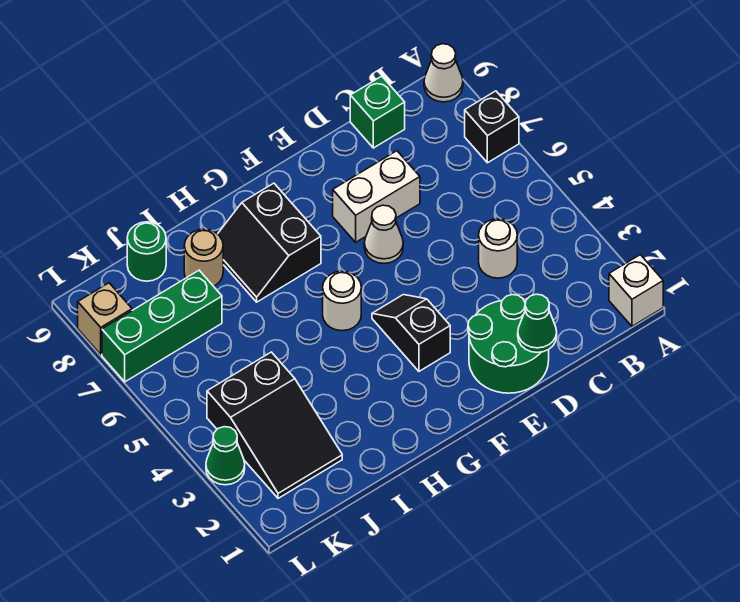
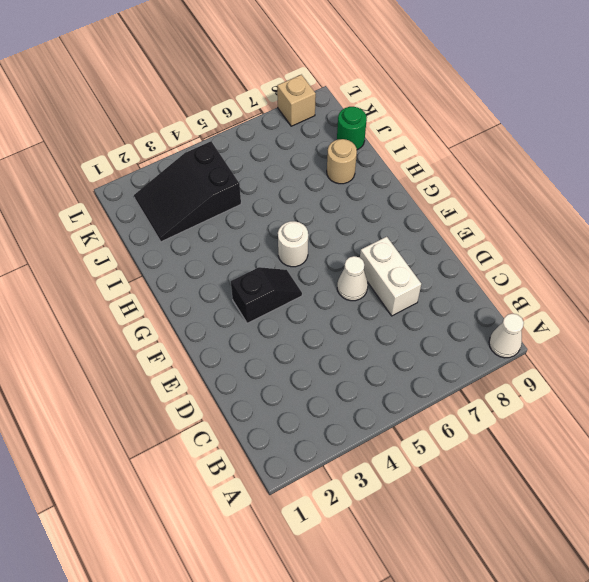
none -> white 1x1 brick [609,255,663,326]
none -> black 1x1 brick [465,91,519,163]
none -> white 1x1 round brick [479,219,517,278]

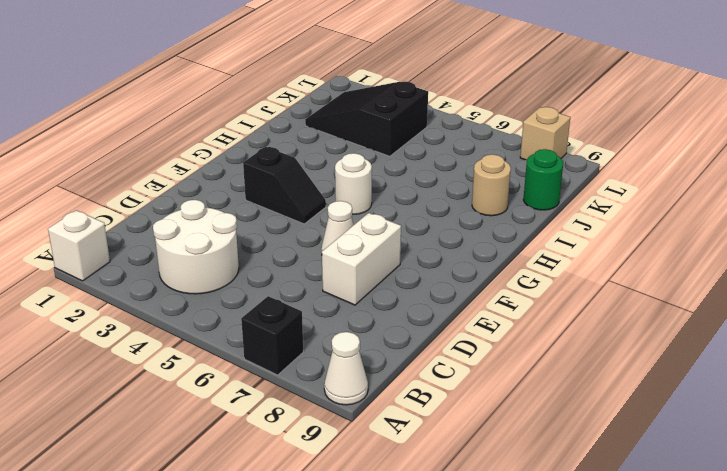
white 2x2 round brick [153,200,239,294] -> white 1x1 round brick [479,219,517,278]
none -> green 1x1 brick [350,76,405,148]
none -> green 2x2 round brick [468,295,549,393]
none -> black 2x2 slope [218,183,321,302]

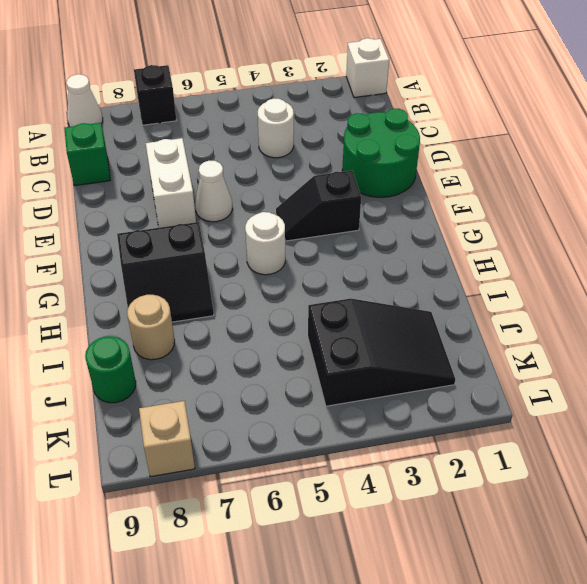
none -> green 1x3 brick [102,270,222,382]
none -> green 1x1 cone [206,427,245,485]
none -> green 1x1 cone [518,294,557,353]

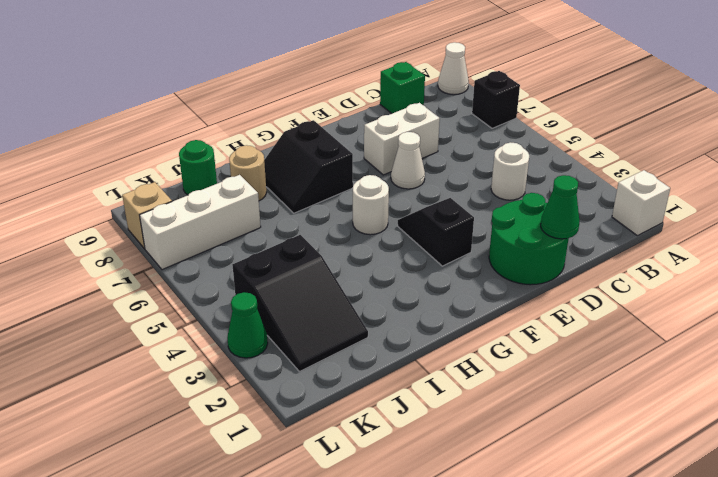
white 1x3 brick [140,175,261,270] -> green 1x3 brick [102,270,222,382]

